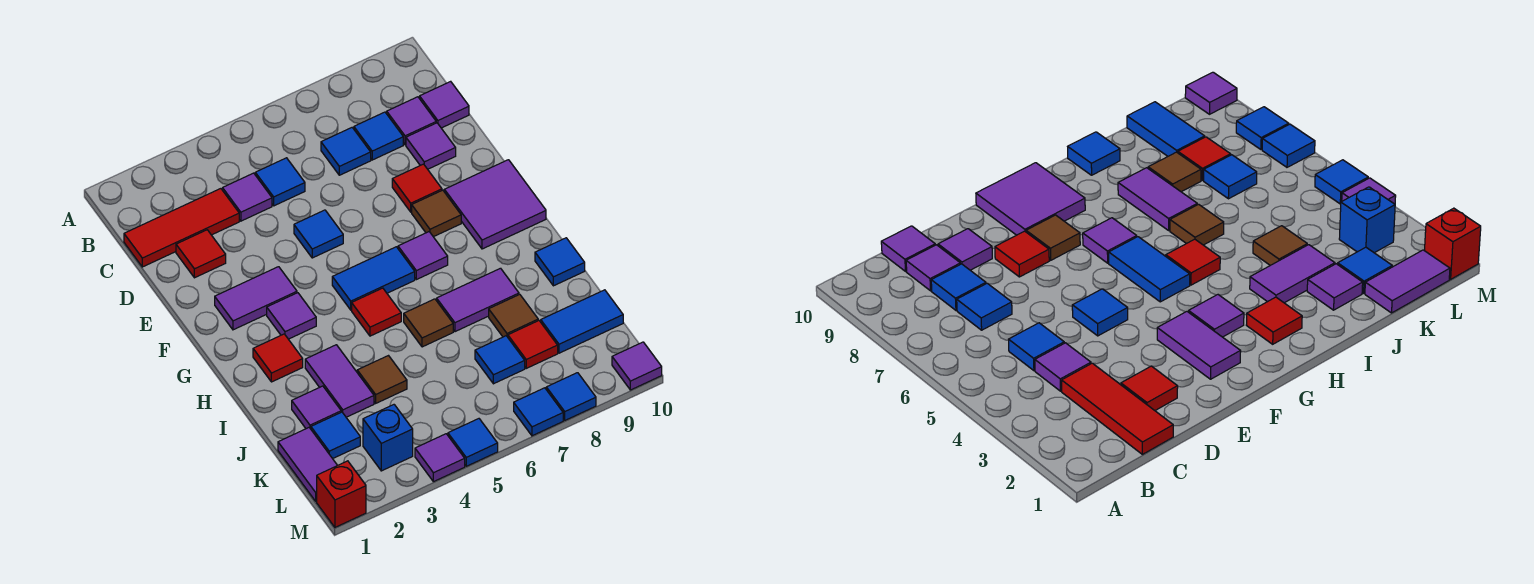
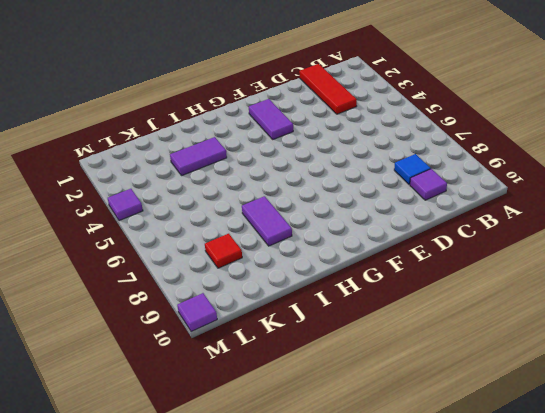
none -> purple 1x1 tile [223,173,272,221]
none -> blue 1x1 tile [255,158,305,206]
none -> blue 1x1 tile [321,128,371,175]
none -> purple 1x1 tile [420,81,469,128]

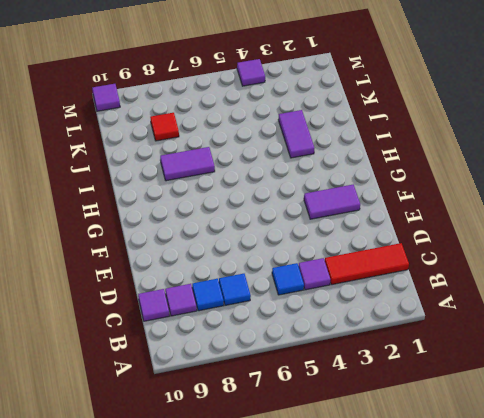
none -> red 1x1 tile [176,230,226,278]
none -> purple 1x1 tile [406,123,456,169]
none -> blue 1x1 tile [294,210,343,258]
none -> red 1x1 tile [392,164,442,212]

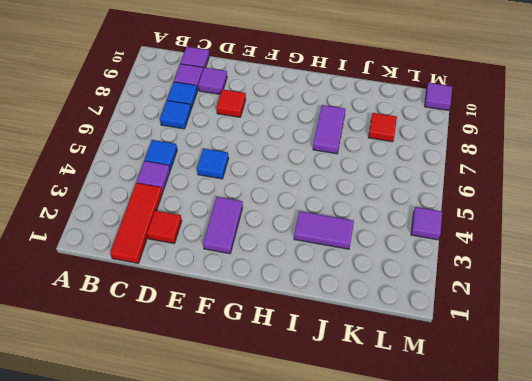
none -> brown 1x1 tile [412,190,461,237]
none -> purple 2x2 tile [444,160,546,249]
none -> purple 1x1 tile [267,293,316,339]
none -> blue 1x2 tile [332,247,415,310]

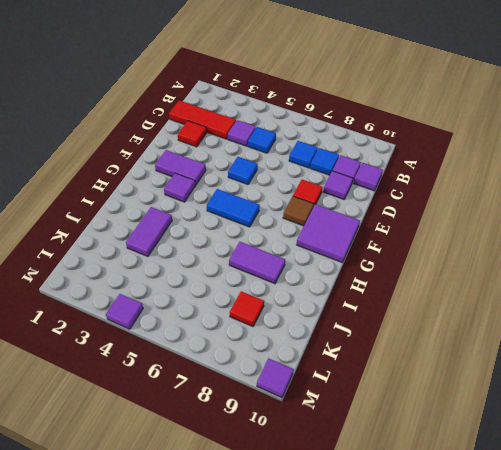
none -> purple 1x1 tile [398,232,448,280]
none -> red 1x1 tile [253,334,303,382]
none -> red 1x1 tile [352,288,401,336]
none -> brown 1x1 tile [404,299,453,347]

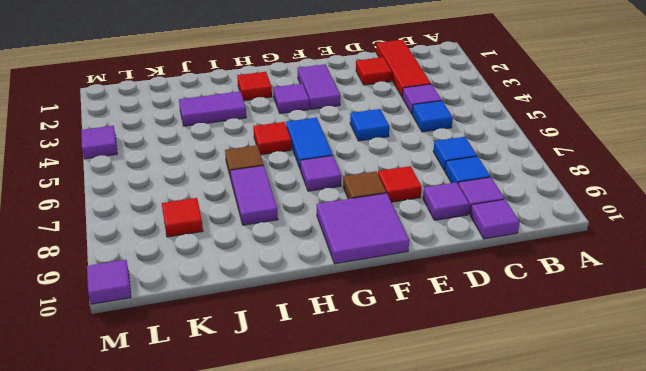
none -> blue 1x1 tile [535,238,585,286]
none -> purple 1x1 tile [292,386,341,429]
none -> brown 1x1 tile [357,356,407,403]
none -> brown 1x1 tile [489,294,538,337]

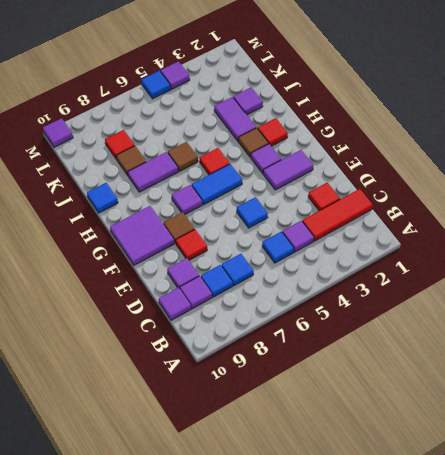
brown 1x1 tile [238,128,269,157] -> brown 1x1 tile moved to [357,356,407,403]
none -> purple 1x2 tile [278,428,337,501]
none -> blue 1x1 tile [311,412,360,459]
none -> blue 1x1 tile [475,336,525,384]
none -> blue 1x2 tile [541,290,623,353]

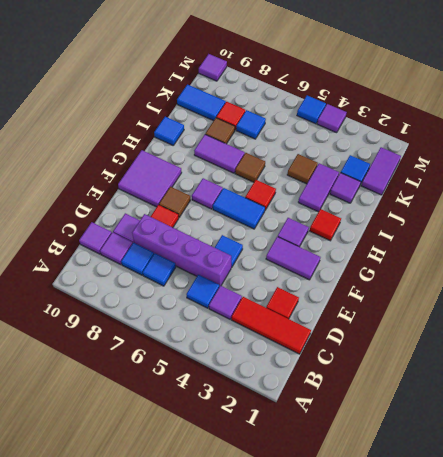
purple 1x4 brick [132,214,231,287] -> none
none -> blue 1x1 brick [363,405,413,471]
none -> red 1x1 brick [317,461,366,527]
none -> blue 1x1 tile [514,388,563,436]
none -> blue 1x1 tile [546,373,596,420]

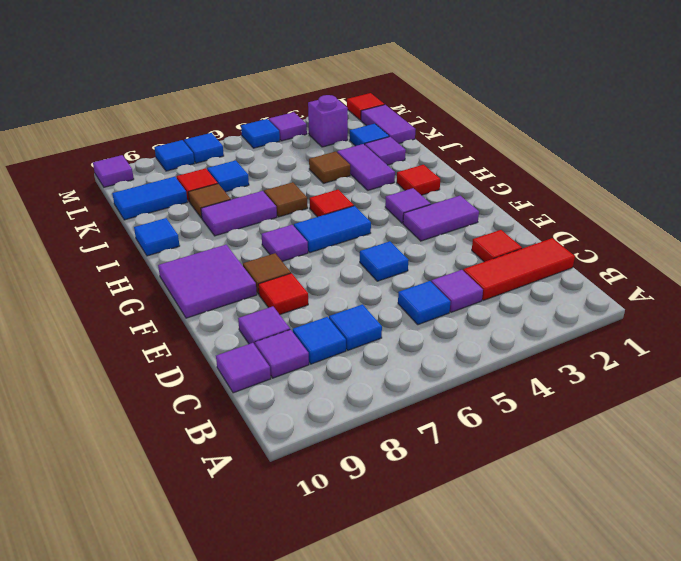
purple 1x1 brick [308,95,348,147] -> blue 1x1 brick [363,405,413,471]
red 1x1 tile [347,93,384,120] -> red 1x1 brick [317,461,366,527]

